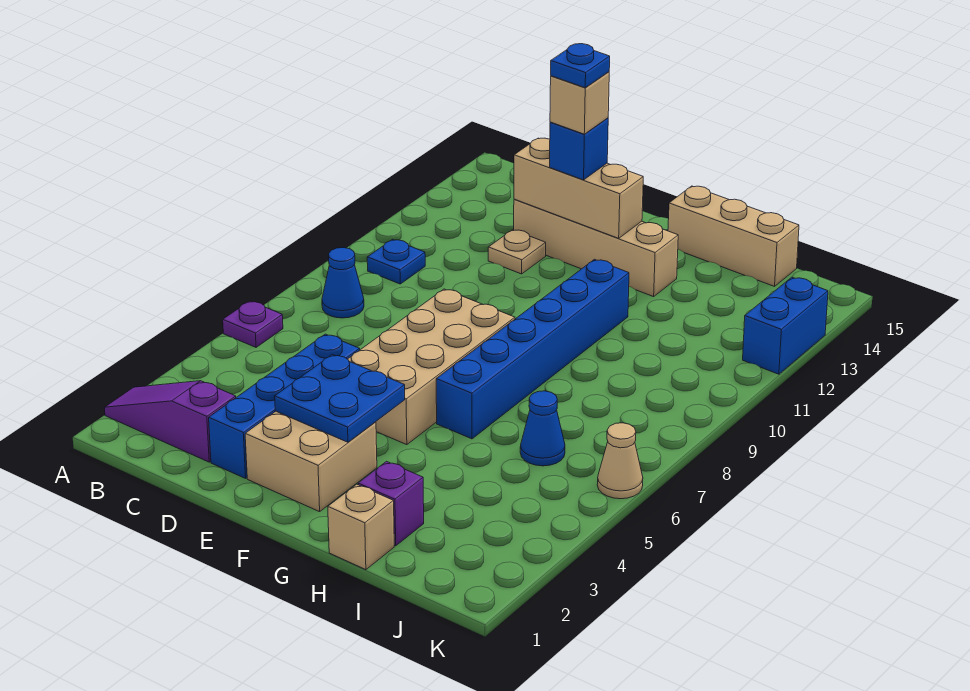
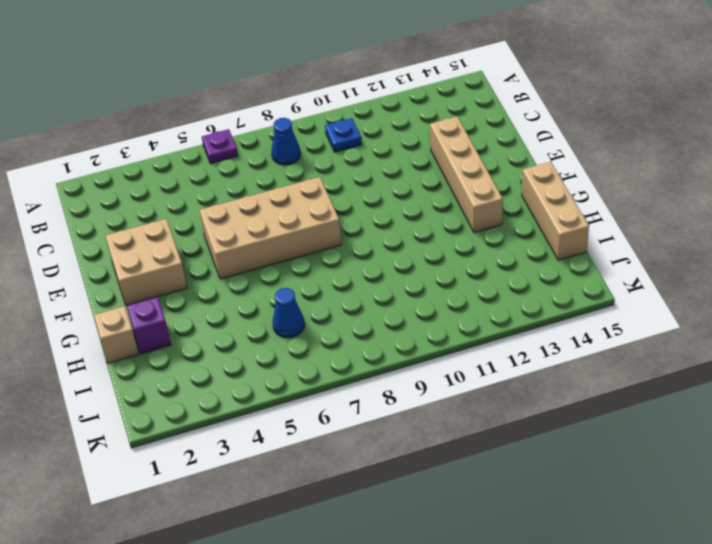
none -> purple 1x3 slope [104,381,236,462]
none -> blue 1x4 brick [209,334,360,478]
none -> tan 1x1 plate [488,230,546,274]

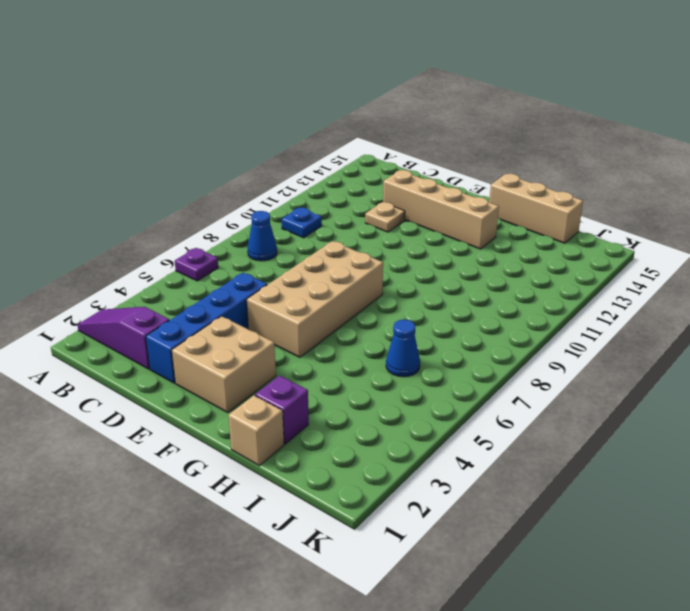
none -> blue 1x6 brick [436,259,629,439]
none -> tan 1x1 cone [597,423,643,499]
none -> blue 1x2 brick [743,277,828,374]

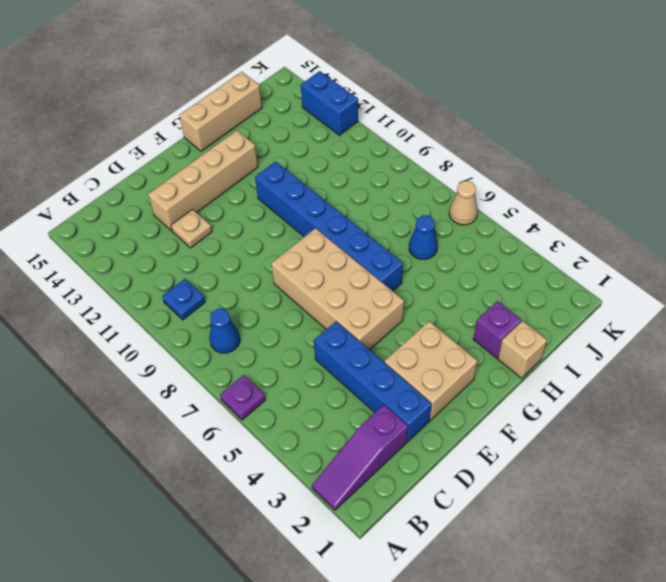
none -> tan 1x3 brick [514,138,643,238]
none -> blue 2x2 plate [275,354,405,442]
none -> blue 1x1 brick [550,118,608,180]

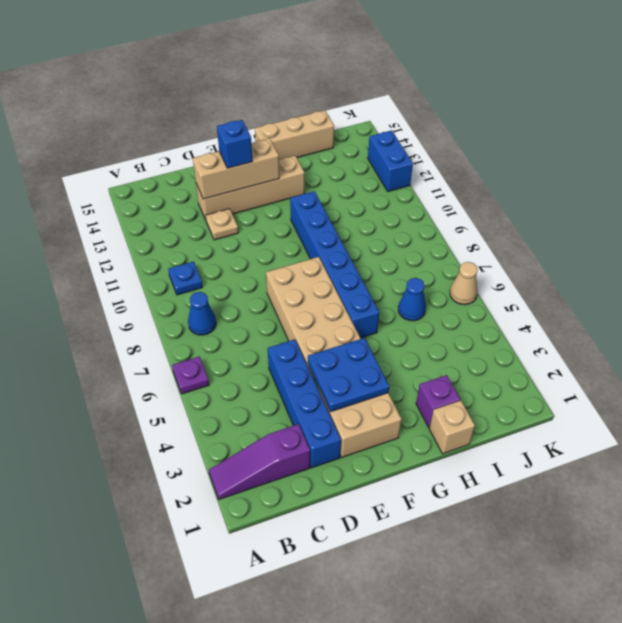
none -> tan 1x1 brick [550,72,609,134]
none -> blue 1x1 plate [551,44,610,88]

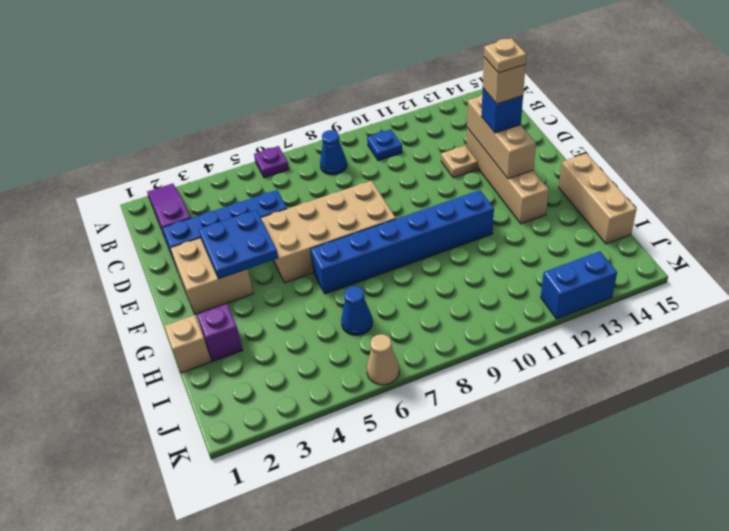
tan 1x1 plate [484,38,526,73] -> blue 1x1 plate [551,44,610,88]

